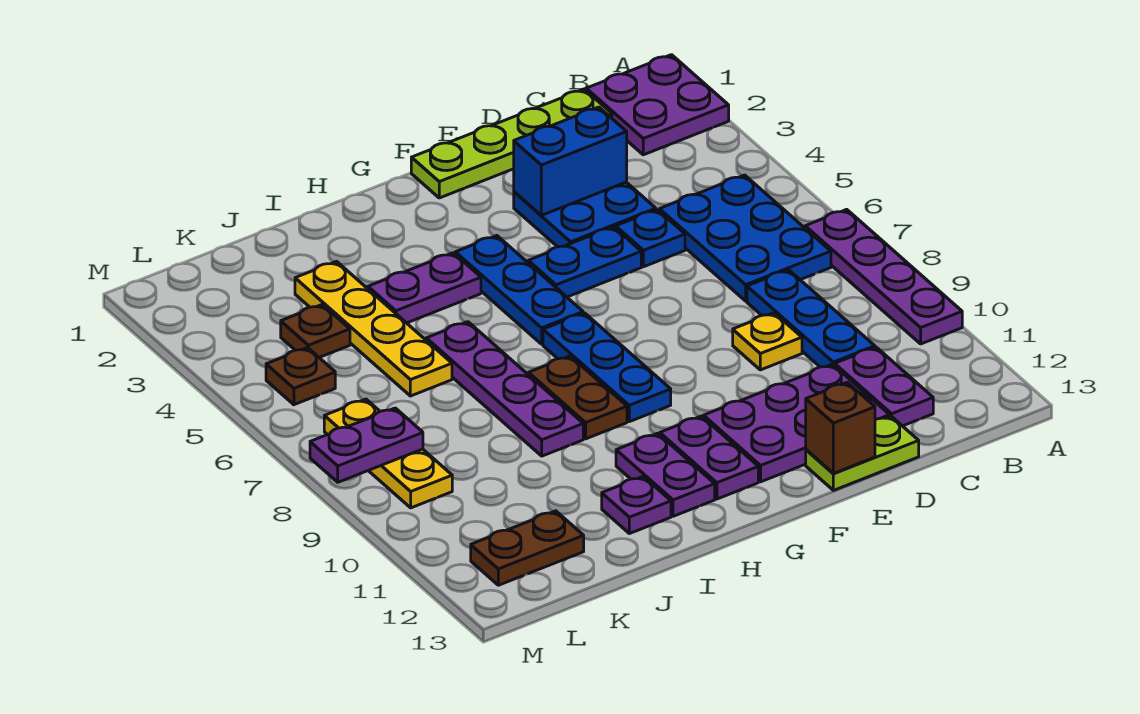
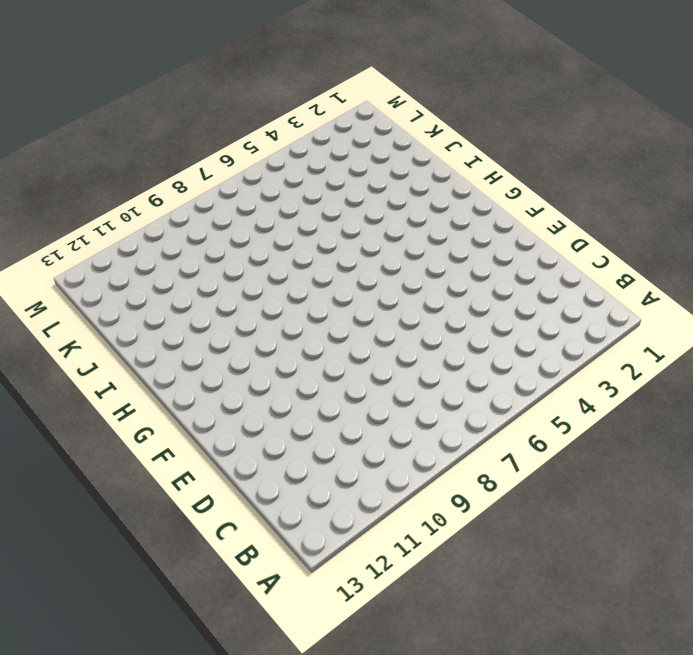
none -> purple 2x2 plate [586,55,729,155]
none -> purple 1x4 plate [805,209,962,344]
none -> blue 2x3 plate [659,175,831,301]

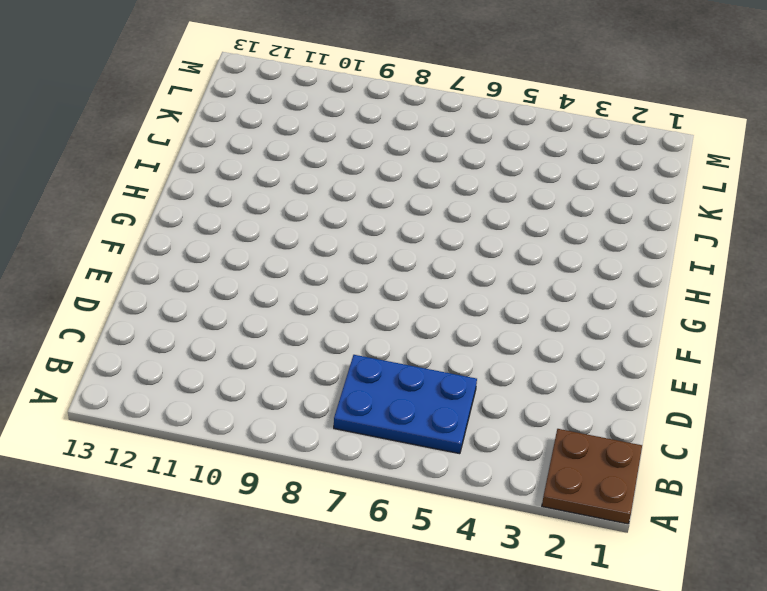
brown 2x2 plate [542,429,642,524] -> purple 2x2 plate [586,55,729,155]
none -> purple 1x4 plate [805,209,962,344]
none -> lime 1x4 plate [411,89,612,198]
none -> blue 1x3 plate [747,270,875,367]

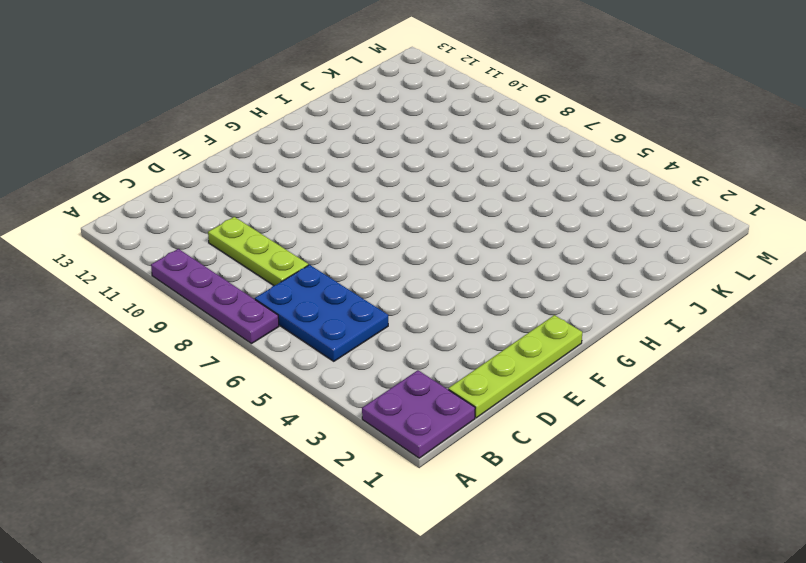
lime 1x3 plate [208,217,308,286] -> blue 1x3 plate [747,270,875,367]
none -> purple 1x2 plate [835,347,933,426]
none -> blue 2x2 plate [514,182,656,247]
none -> blue 1x1 plate [616,210,685,267]

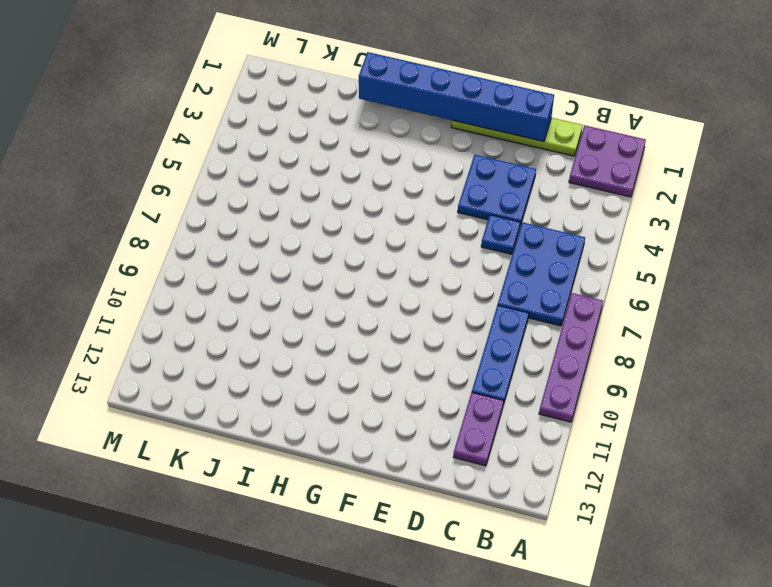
blue 1x6 brick [359,52,554,142] -> none
none -> yellow 1x1 plate [733,313,802,370]
none -> purple 2x3 plate [704,364,890,482]
none -> lime 1x2 plate [806,416,919,490]

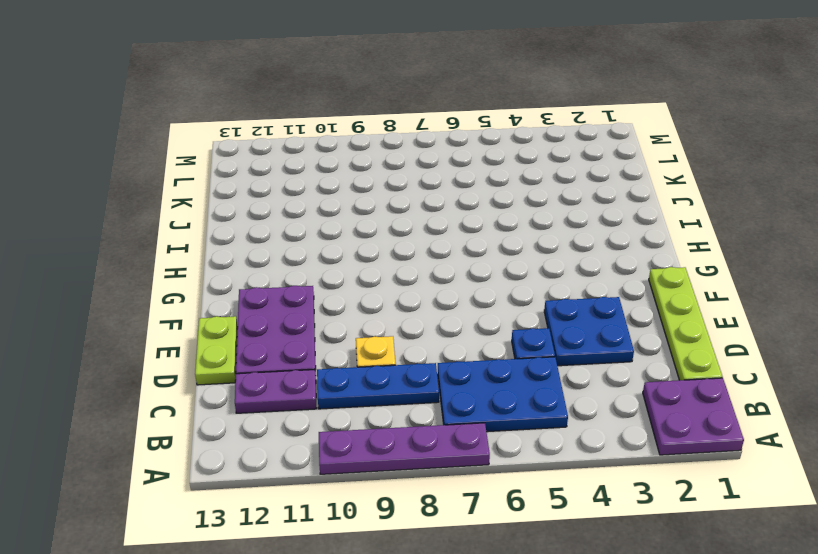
none -> blue 1x2 plate [528,227,641,297]
none -> blue 1x3 plate [455,236,583,344]
none -> blue 1x3 plate [543,313,671,422]

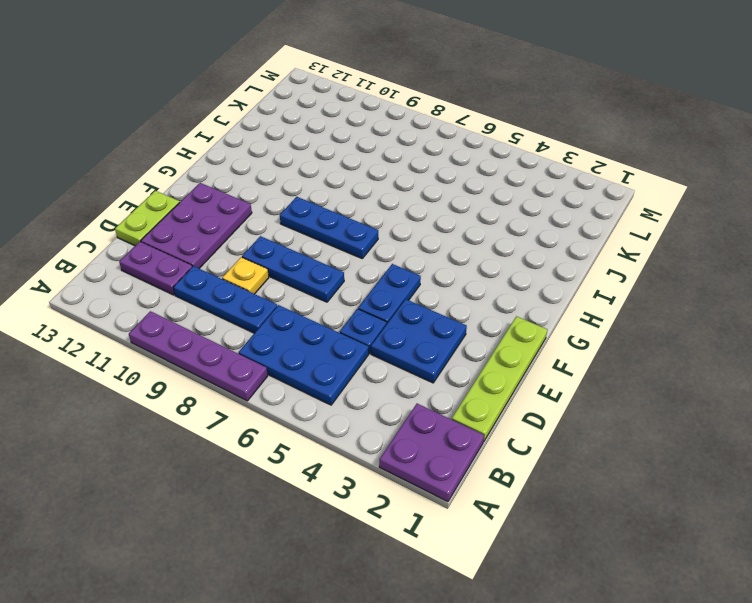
blue 1x3 plate [242,236,344,302] -> blue 1x3 plate moved to [455,236,583,344]
none -> purple 1x2 plate [660,416,758,499]
none -> purple 1x2 plate [368,253,481,323]
none -> brown 1x2 plate [529,356,627,439]

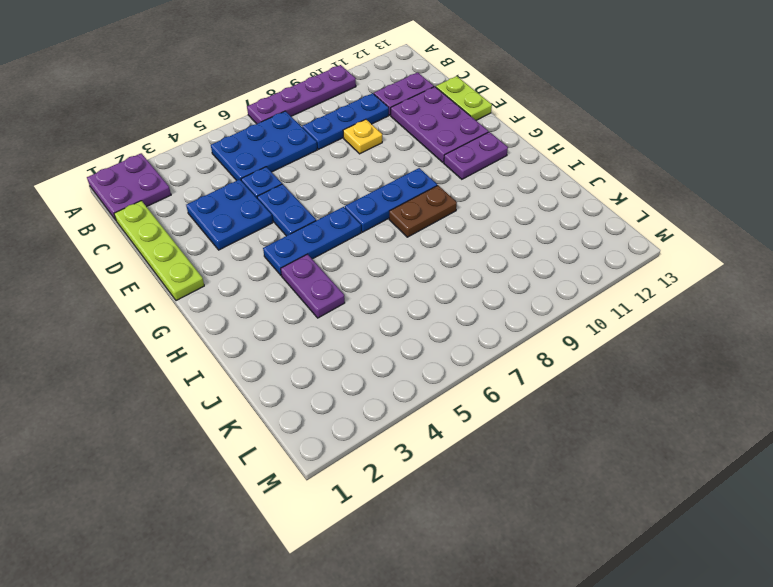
none -> purple 1x2 plate [616,433,715,516]
none -> purple 1x4 plate [426,322,583,456]
none -> purple 1x1 plate [602,477,671,534]

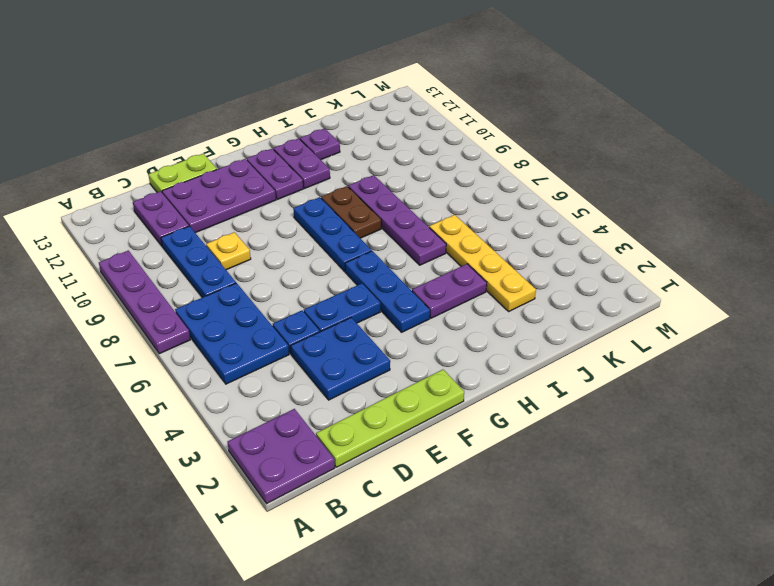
none -> brown 1x1 plate [281,305,350,357]
none -> brown 1x2 plate [471,511,584,585]
none -> brown 1x1 plate [266,348,335,405]

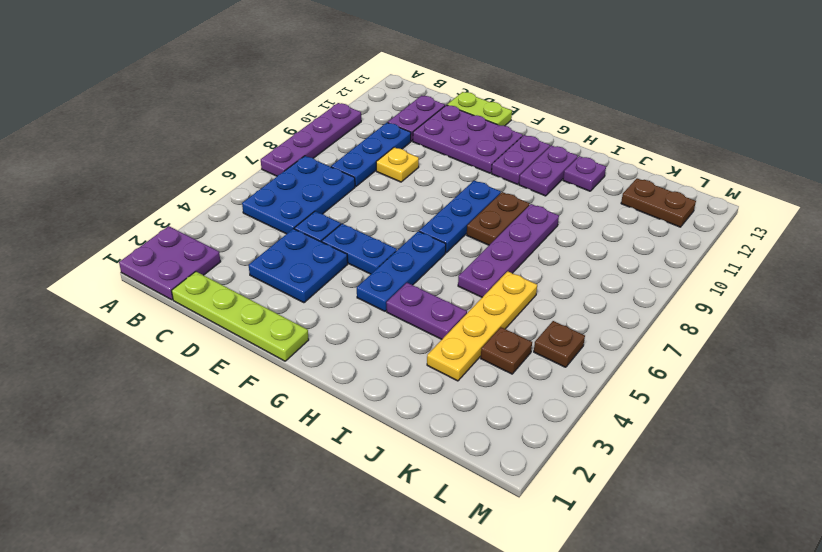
none -> yellow 1x3 plate [324,399,452,508]
none -> blue 1x2 brick [514,107,627,215]
none -> brown 1x1 brick [806,382,875,473]

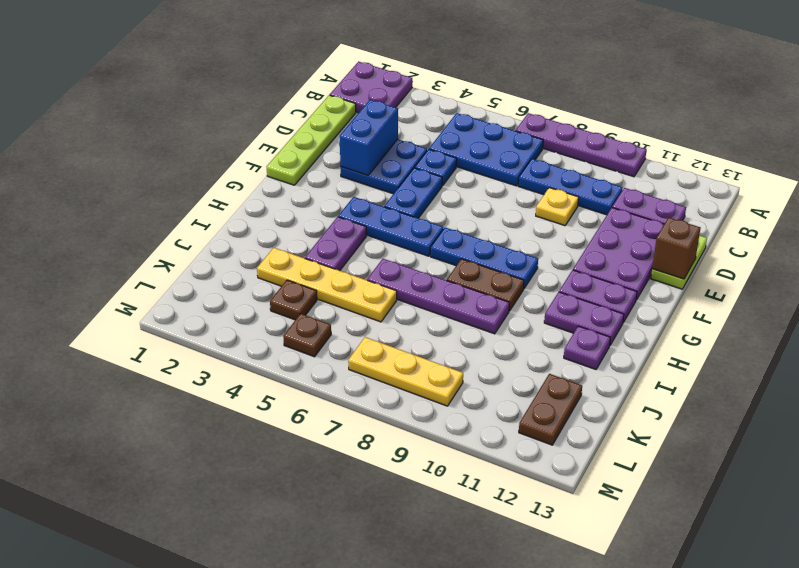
none -> purple 1x2 plate [310,408,423,482]

